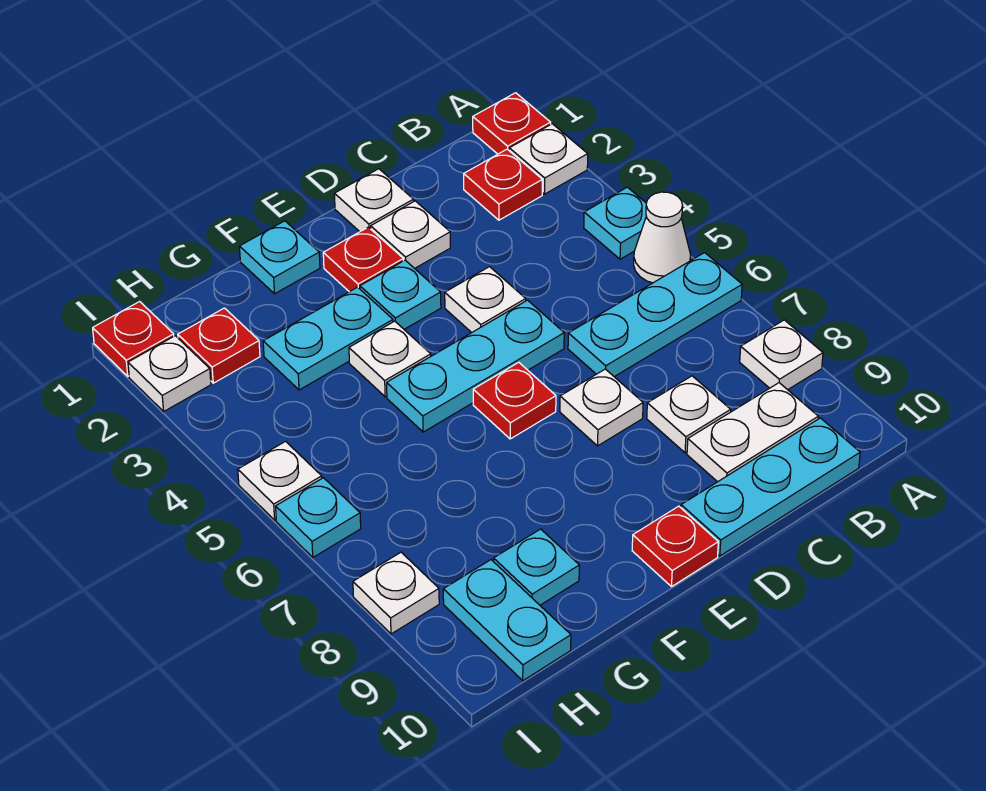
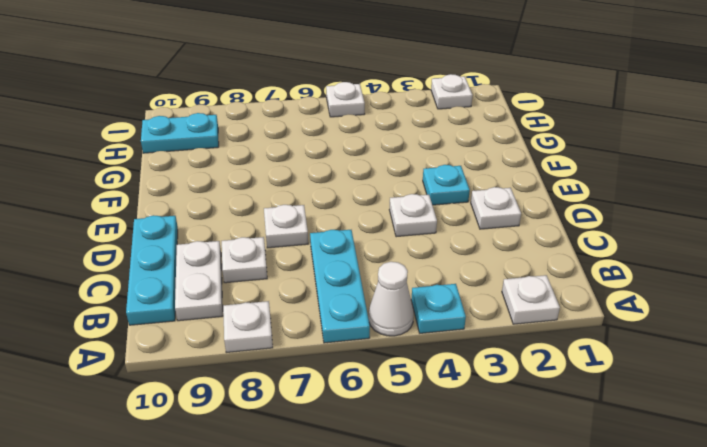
none -> red 1x1 plate [473,93,551,154]
none -> red 1x1 plate [464,149,542,220]
none -> white 1x1 plate [334,169,414,232]
none -> cyan 1x3 plate [387,300,564,432]

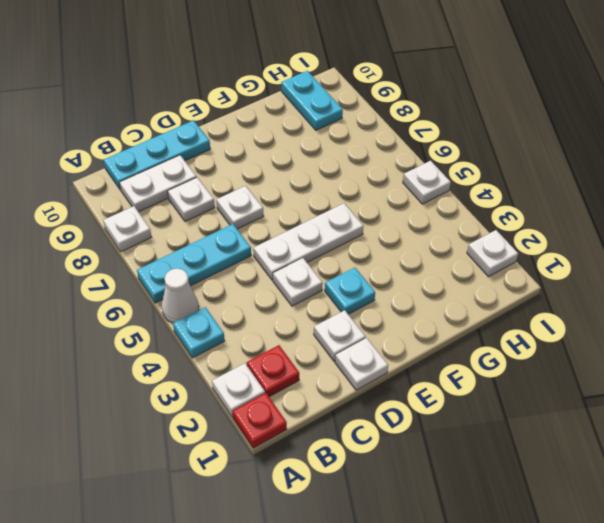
white 1x3 plate [253,203,364,280] -> cyan 1x3 plate [387,300,564,432]
none -> red 1x1 plate [323,227,403,292]
none -> red 1x1 plate [473,362,556,439]
none -> red 1x1 plate [632,506,718,587]
none -> cyan 1x1 plate [239,221,320,294]

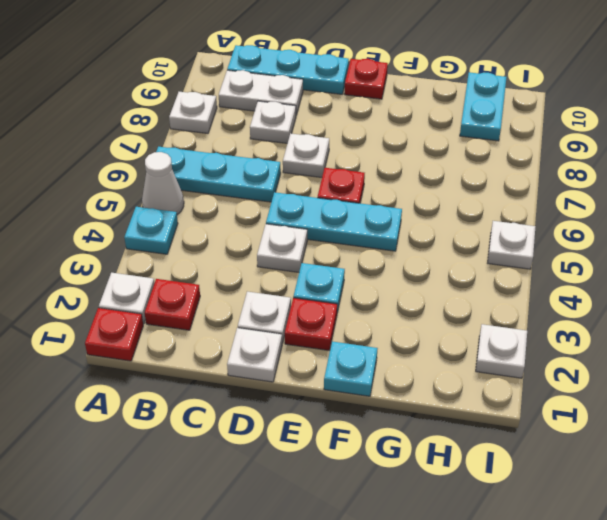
none -> cyan 1x2 plate [263,287,393,390]
none -> white 1x1 plate [349,321,431,397]
none -> cyan 1x1 plate [494,529,579,605]
none -> red 1x1 plate [178,308,260,383]

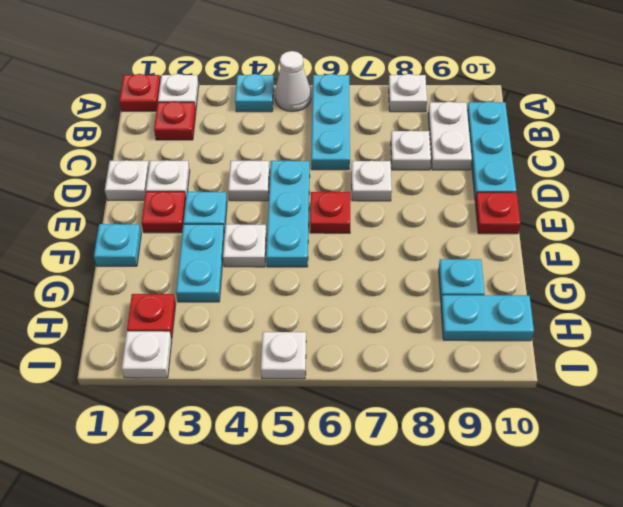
none -> red 1x1 plate [93,301,174,376]
none -> cyan 1x1 plate [276,478,361,557]
none -> white 1x1 plate [353,552,439,634]

